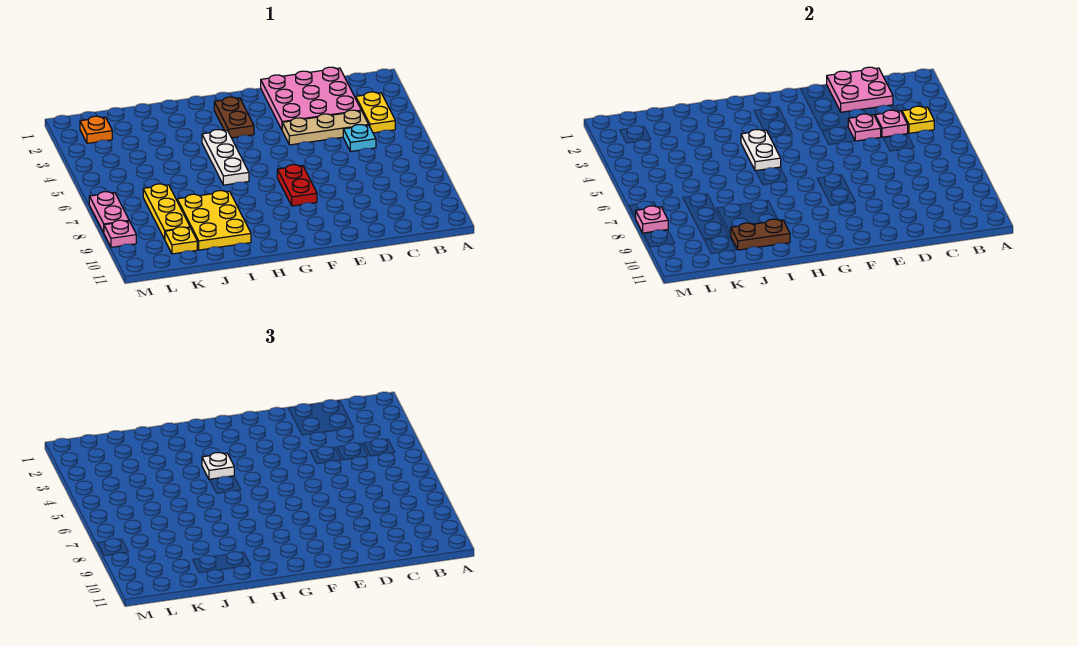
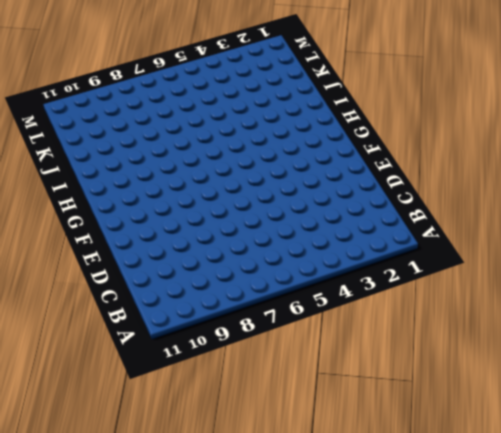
none -> yellow 1x2 plate [356,92,395,133]
none -> pink 3x3 plate [261,67,361,130]
none -> tan 1x3 plate [282,110,368,145]

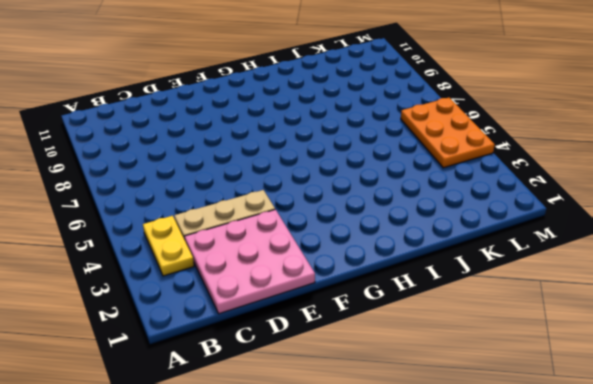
orange 2x3 plate [401,98,495,168] -> none
none -> cyan 1x1 plate [343,125,376,152]
none -> red 1x2 plate [277,165,317,206]
none -> brown 1x2 plate [214,97,254,138]

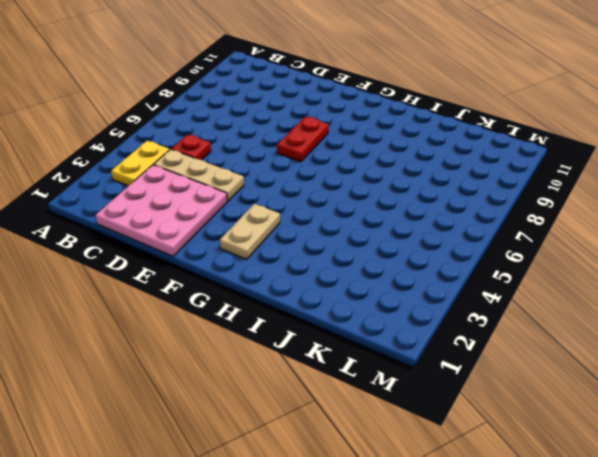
red 1x1 plate [172,134,211,160] -> cyan 1x1 plate [343,125,376,152]
tan 1x2 plate [220,204,280,259] -> brown 1x2 plate [214,97,254,138]
none -> white 1x3 plate [202,130,249,185]
none -> yellow 2x3 plate [177,191,251,250]
none -> yellow 1x3 plate [143,184,190,239]

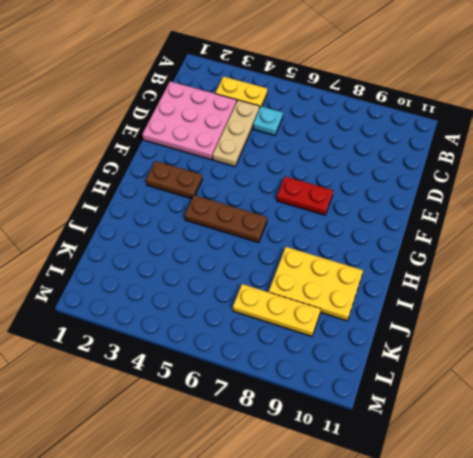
brown 1x3 plate [185,195,267,243] -> white 1x3 plate [202,130,249,185]
none -> yellow 1x1 plate [165,227,197,254]
none -> orange 1x1 plate [80,116,112,143]
none -> pink 1x2 plate [89,192,129,233]

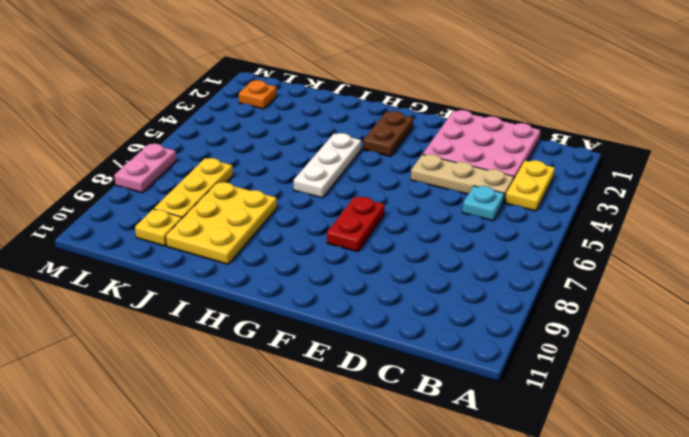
none -> pink 1x1 plate [104,220,136,247]
none -> yellow 1x1 plate [902,106,934,133]
none -> pink 2x2 plate [826,67,893,112]

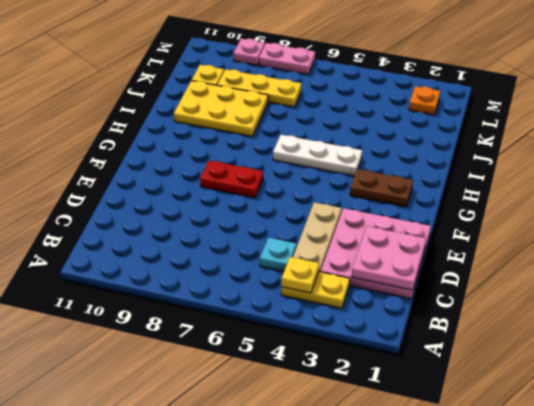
none -> pink 1x1 plate [875,110,908,137]
none -> pink 1x1 plate [848,114,881,141]
none -> white 1x2 plate [741,130,781,171]

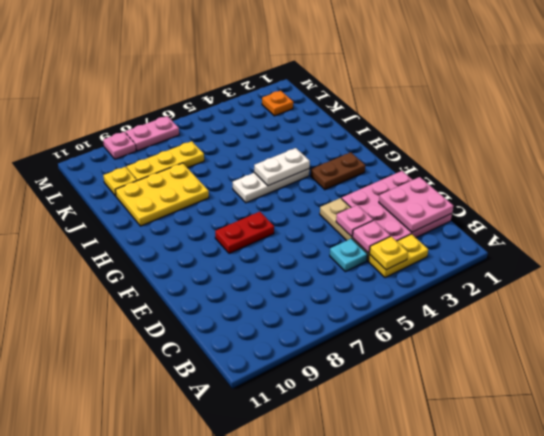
none -> brown 1x2 plate [730,219,790,250]
none -> pink 1x1 plate [636,206,668,233]
none -> white 1x1 plate [202,453,234,480]

